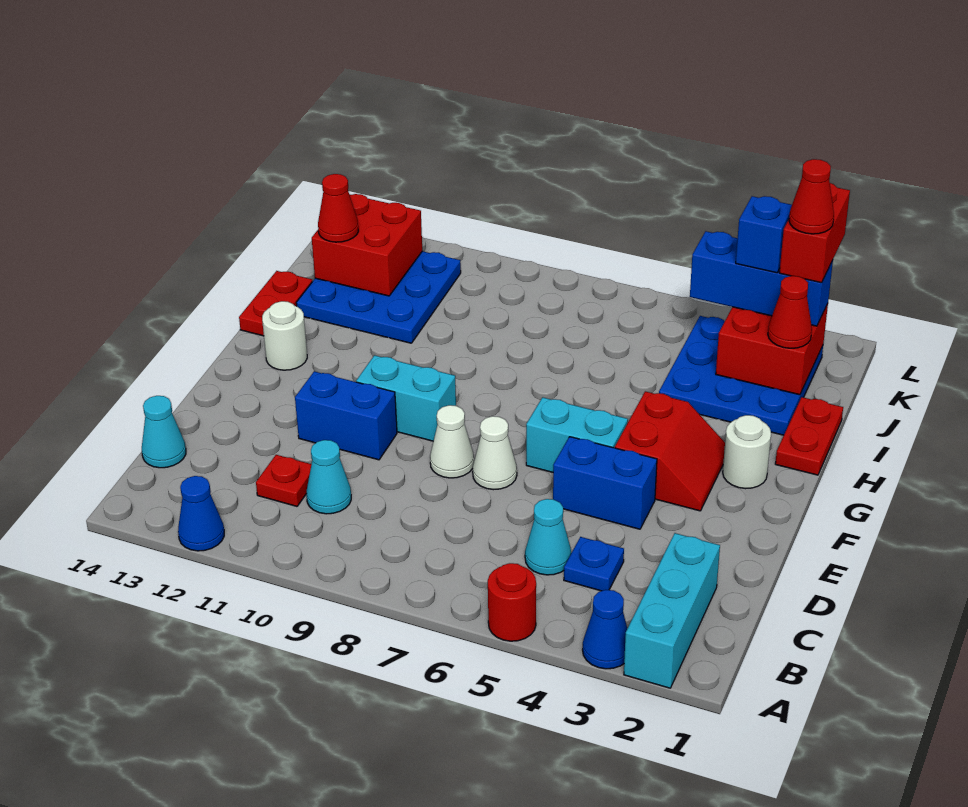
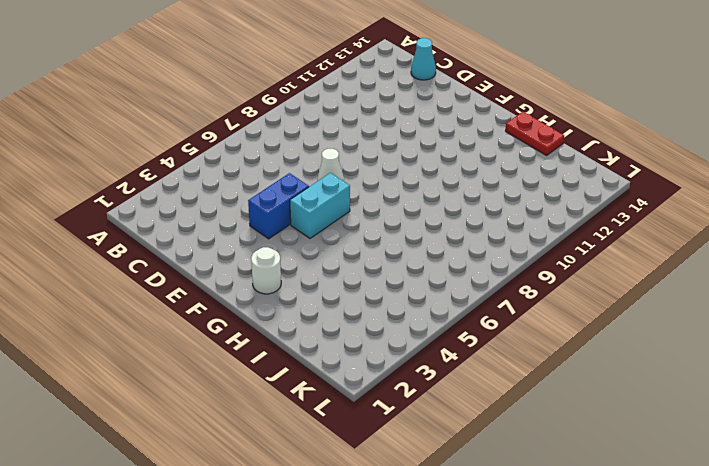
none -> cyan 1x3 brick [624,533,720,688]
none -> blue 1x1 cone [583,590,627,669]
none -> red 1x1 round brick [488,563,536,641]
none -> blue 1x1 cone [178,476,224,551]

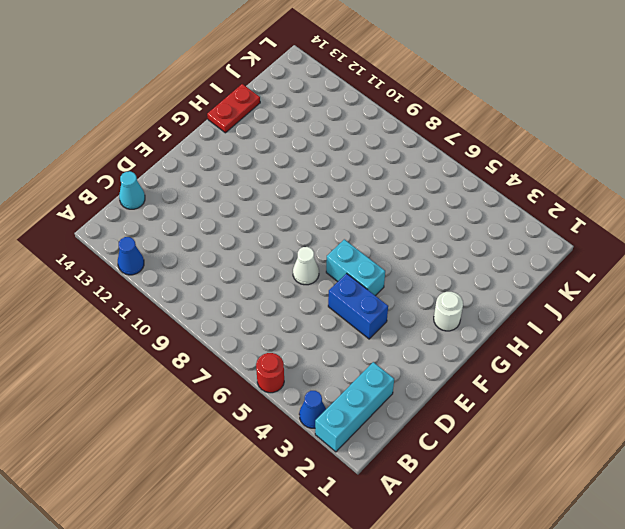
none -> blue 1x1 plate [564,537,624,591]
none -> cyan 1x1 cone [525,499,571,575]
none -> cyan 1x1 cone [307,440,351,514]
none -> red 1x1 plate [256,455,311,506]

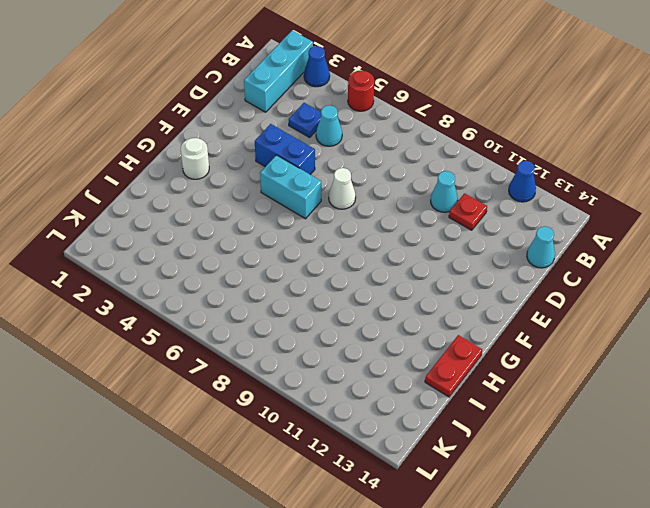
none -> white 1x1 cone [430,405,474,478]
none -> blue 1x2 brick [295,371,397,460]
none -> red 2x2 slope [615,391,725,511]
none -> cyan 1x2 brick [356,355,456,441]

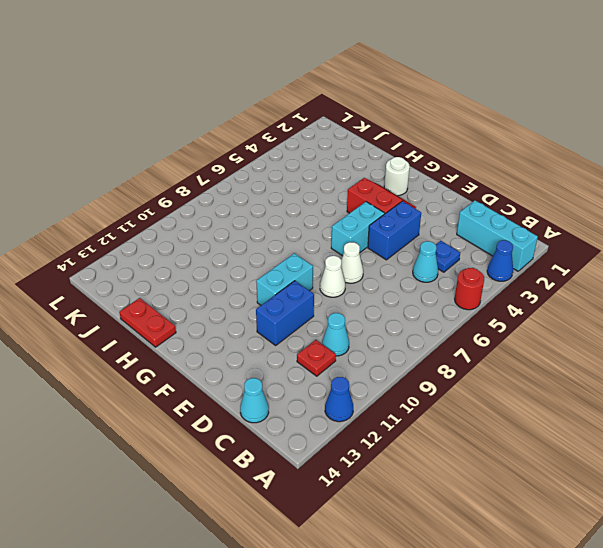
none -> white 1x1 round brick [262,301,307,370]
none -> red 1x2 plate [775,397,843,475]
none -> blue 3x3 plate [659,316,823,435]
none -> blue 3x3 plate [296,251,461,343]

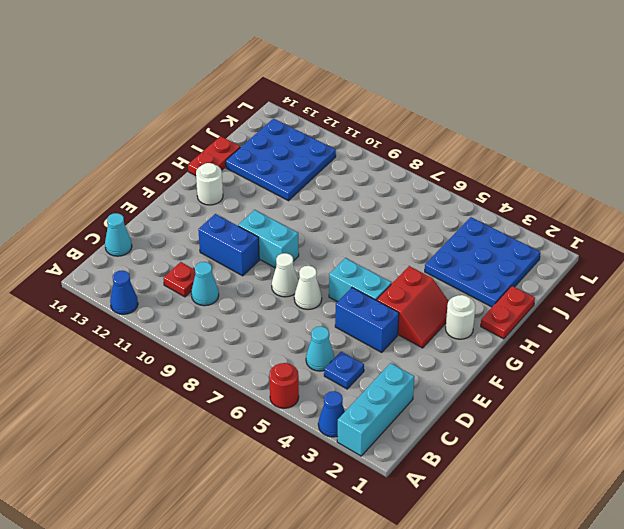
none -> red 2x2 brick [716,304,828,395]
none -> red 2x2 brick [312,194,422,296]
none -> red 1x1 cone [768,276,812,348]
none -> red 1x1 cone [318,174,358,242]

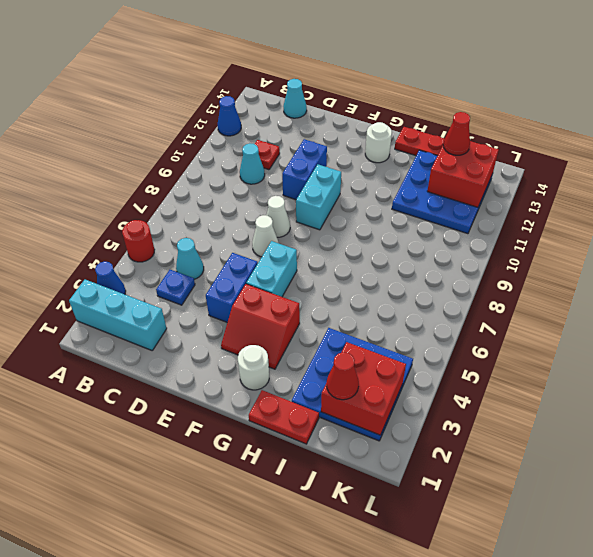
none -> blue 1x3 brick [690,231,833,326]
none -> red 1x2 brick [780,183,850,283]
none -> blue 1x1 brick [736,196,792,273]
none -> red 1x1 cone [789,159,834,234]

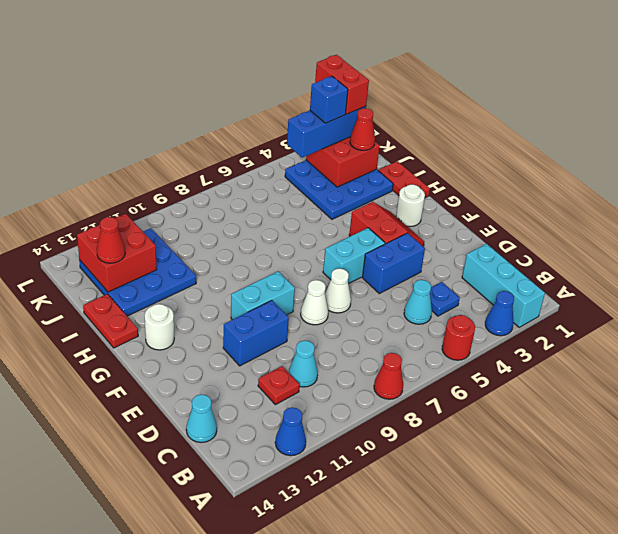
red 1x1 cone [374,353,403,399] -> red 1x1 cone moved to [789,159,834,234]

